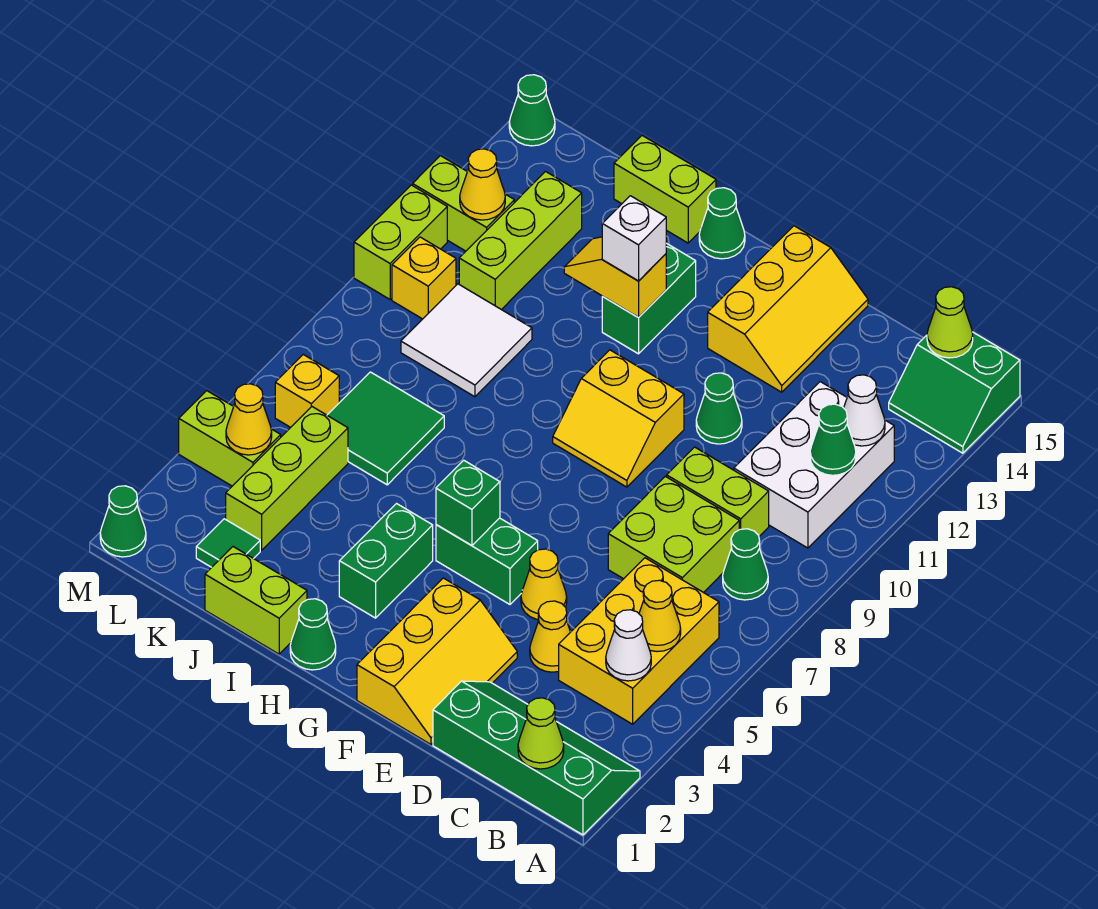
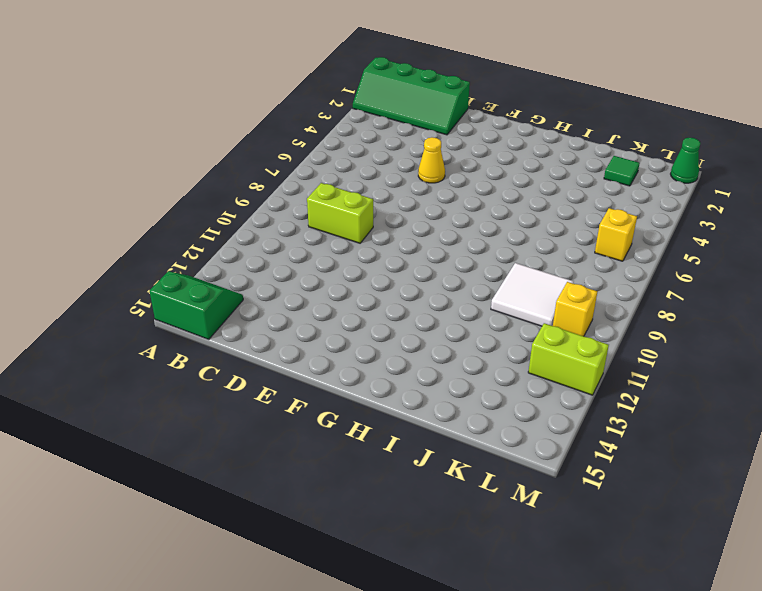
none -> yellow 2x3 brick [559,558,719,724]
none -> green 1x1 cone [723,529,768,600]
none -> white 2x3 brick [734,382,894,548]
none -> lime 2x2 brick [608,476,739,593]

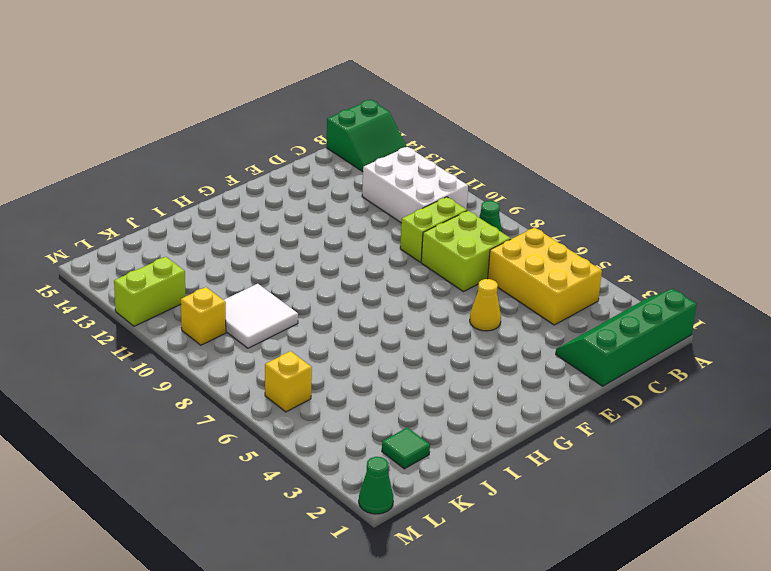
none -> yellow 1x1 cone [530,601,570,672]
none -> yellow 2x3 slope [357,578,517,744]
none -> green 1x1 cone [696,373,742,444]
none -> yellow 2x3 slope [708,226,868,392]

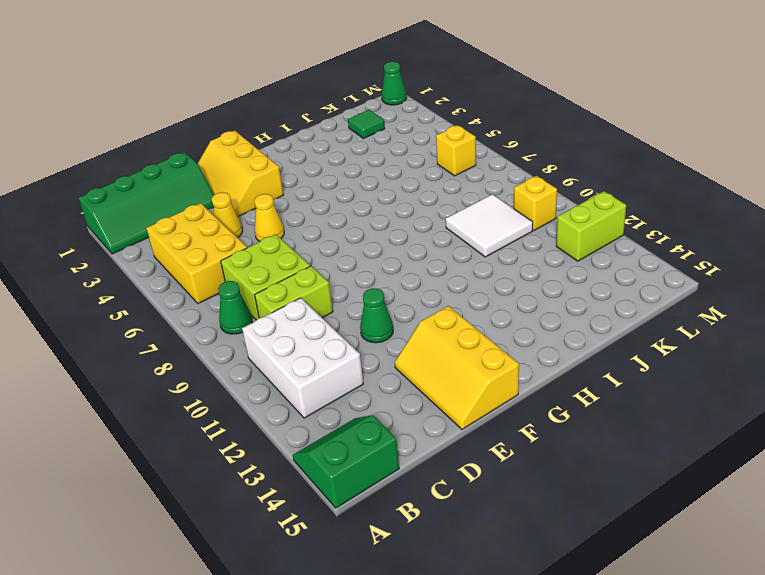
none -> green 1x2 brick [436,518,538,604]
none -> yellow 2x2 slope [553,350,684,487]
none -> green 1x1 cone [290,599,336,670]
none -> green 1x2 brick [339,504,433,618]

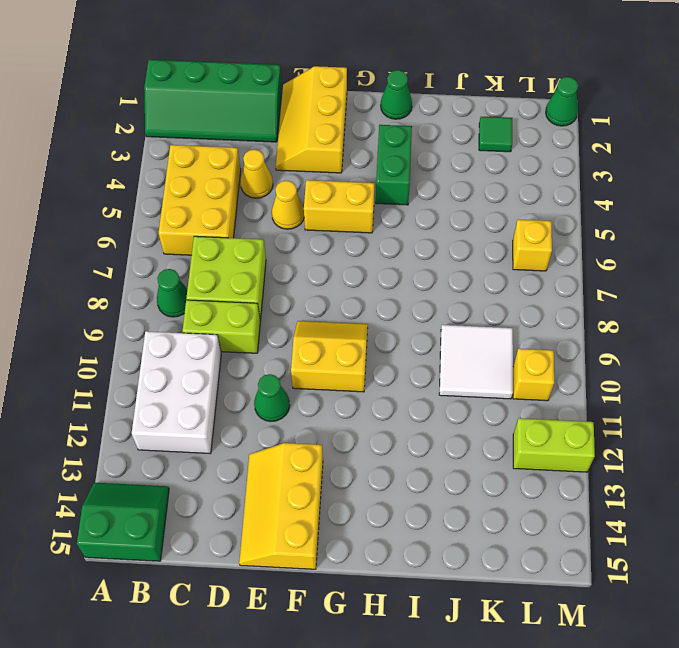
yellow 1x2 brick [304,180,374,233] -> green 1x2 brick [436,518,538,604]
none -> green 1x2 brick [602,243,696,354]
none -> green 1x1 cone [699,188,745,259]
none -> lime 1x2 brick [205,547,307,654]
none -> lime 1x2 brick [614,136,716,243]

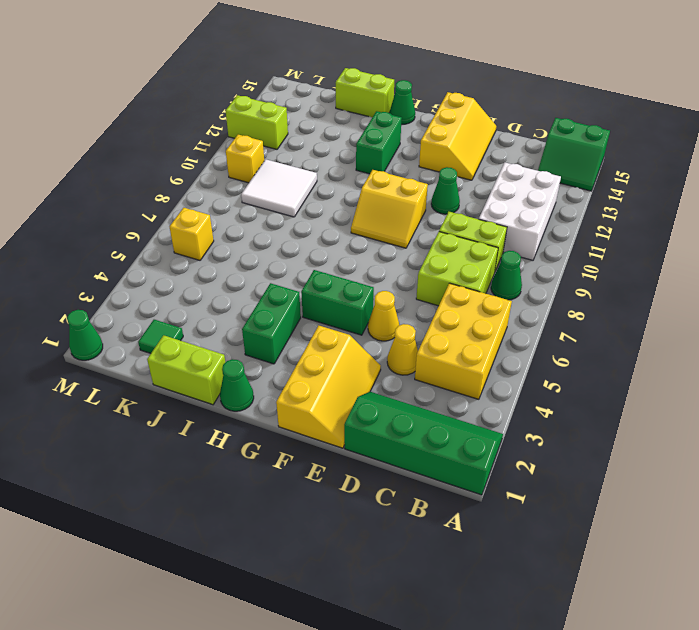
none -> green 2x2 tile [327,372,444,485]
none -> lime 1x3 brick [226,407,348,550]
none -> lime 1x3 brick [459,172,582,310]
none -> lime 1x2 brick [179,391,281,486]

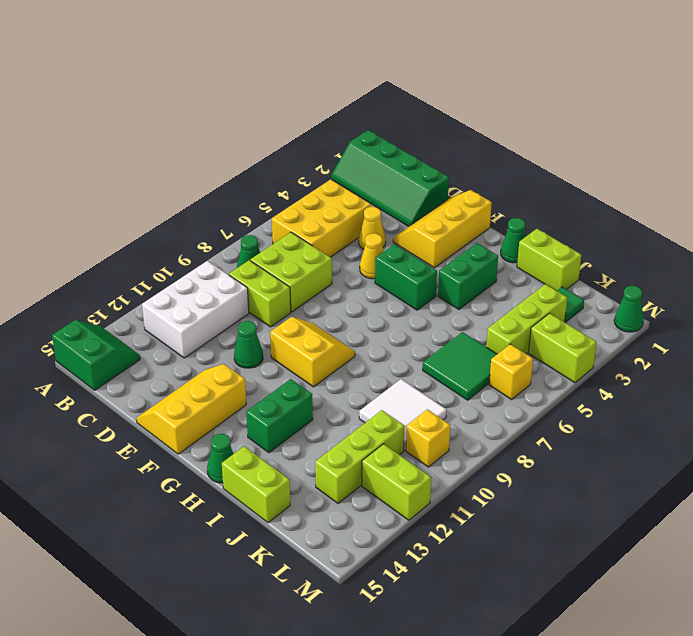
none -> lime 1x2 brick [354,185,447,299]
none -> green 1x1 cone [509,75,555,146]
none -> lime 1x1 cone [518,698,564,769]
none -> white 1x1 cone [606,610,651,681]

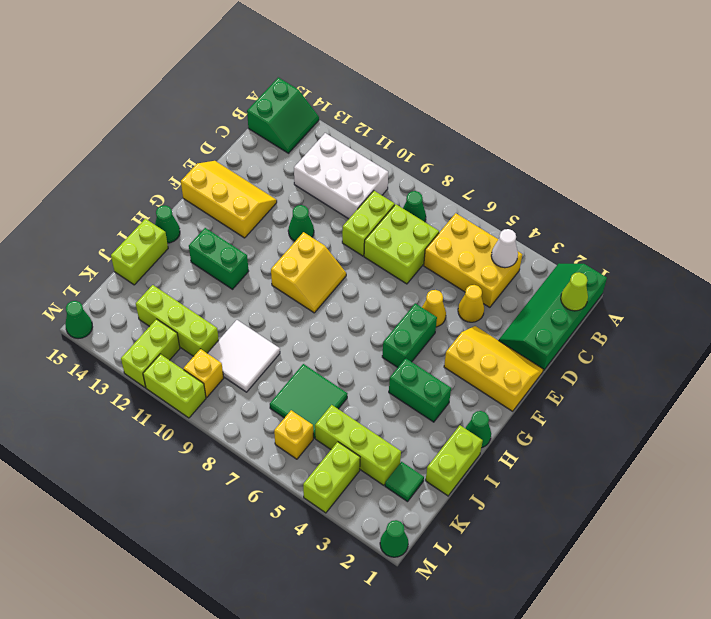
none -> yellow 1x1 cone [639,580,681,652]
none -> green 1x1 cone [810,404,856,475]
none -> white 1x1 cone [844,375,885,446]
none -> lime 1x1 cone [927,287,973,358]

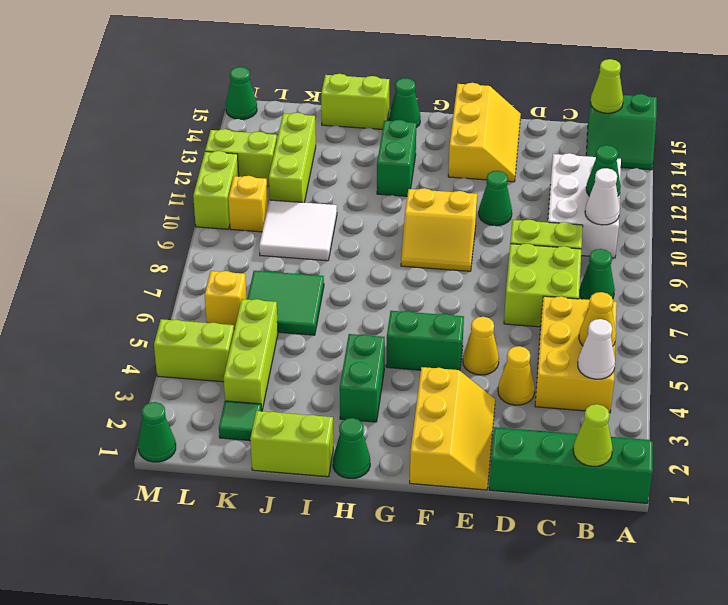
white 1x1 cone [585,168,620,225] -> white 1x1 cone moved to [844,375,885,446]
none -> green 1x1 brick [436,460,500,546]
none -> yellow 1x2 slope [564,237,666,318]
none -> yellow 1x1 cone [226,384,272,455]
none -> yellow 1x1 cone [460,149,505,220]

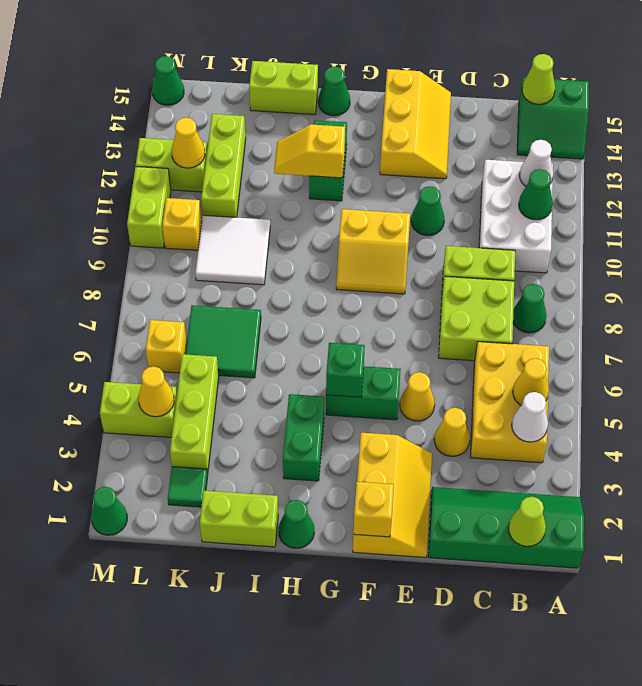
yellow 1x1 brick [353,482,394,537] -> none
none -> white 1x1 brick [602,196,666,281]

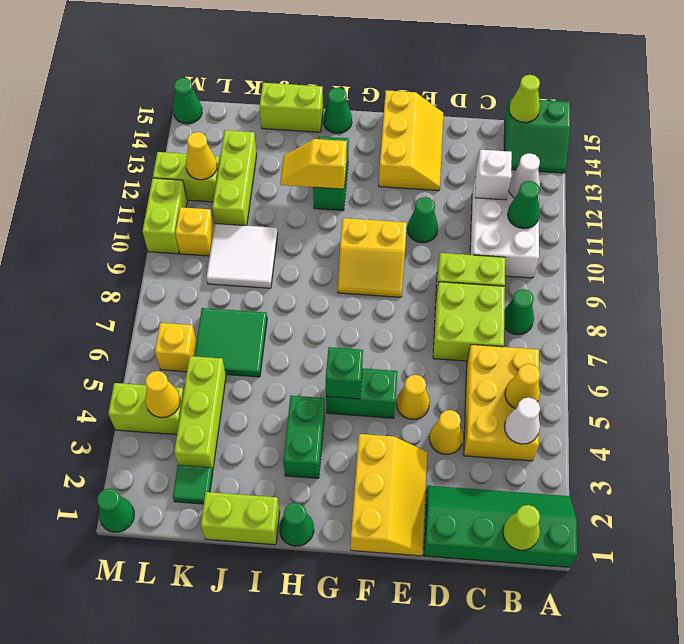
white 1x1 brick [475,150,512,200] -> white 1x1 brick moved to [602,196,666,281]

